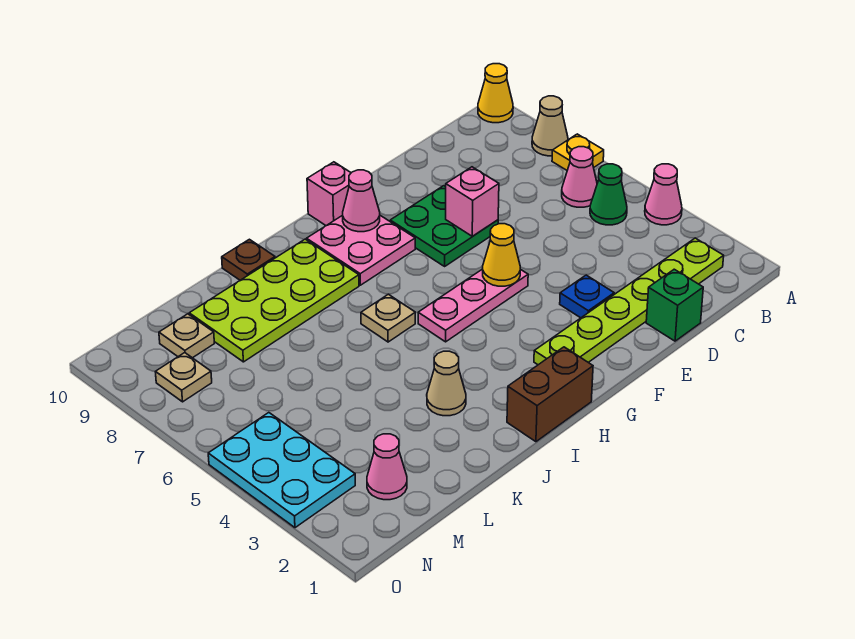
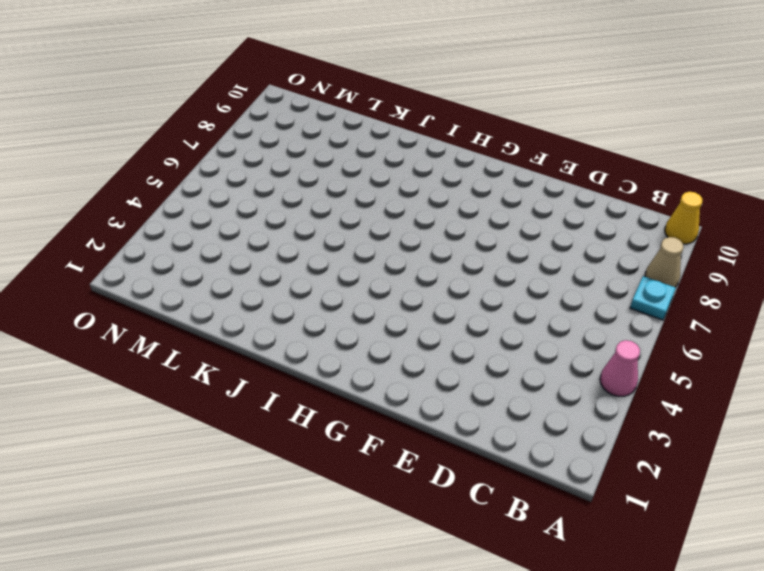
cyan 1x1 plate [630,276,676,320] -> yellow 1x1 plate [552,134,604,170]
none -> lime 1x6 plate [534,238,724,365]
none -> green 1x1 cone [590,164,627,225]
none -> pink 1x1 cone [562,147,597,207]

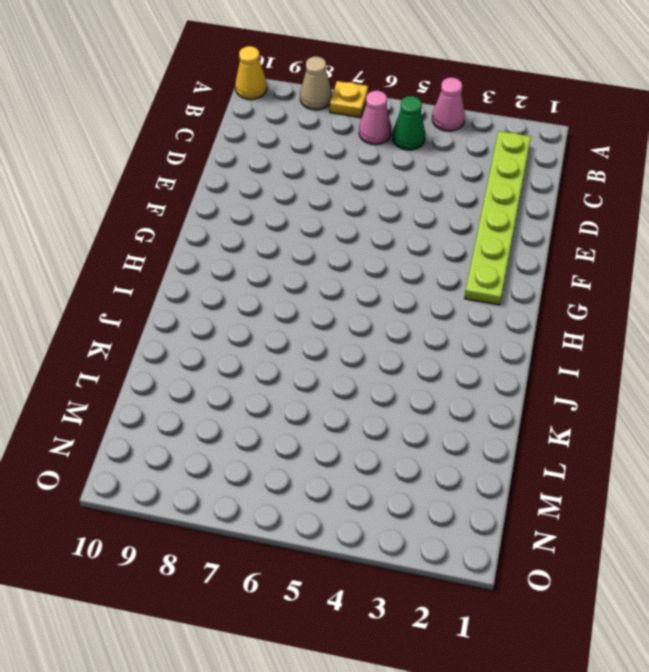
none -> green 1x1 brick [646,269,703,341]
none -> blue 1x1 plate [560,275,614,318]
none -> green 2x2 plate [390,186,498,266]

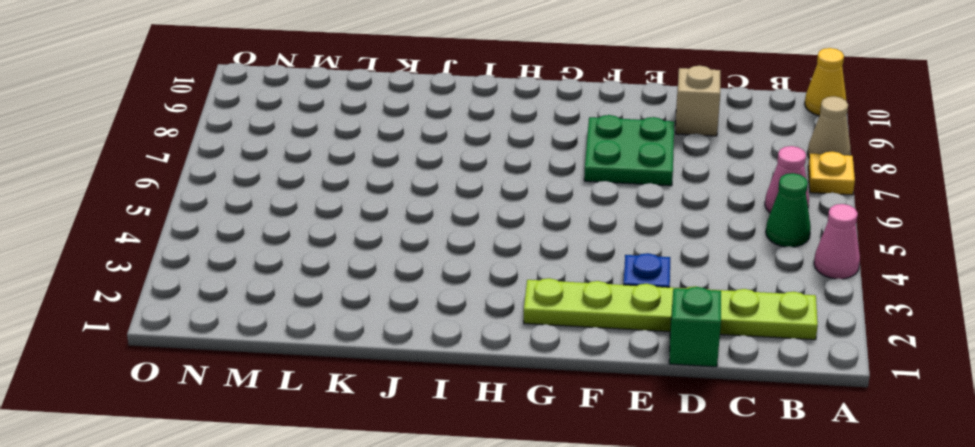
tan 1x1 brick [675,66,720,136] -> none
none -> pink 1x3 plate [418,269,528,342]
none -> pink 2x2 plate [307,215,415,285]
none -> pink 1x1 brick [307,162,351,226]

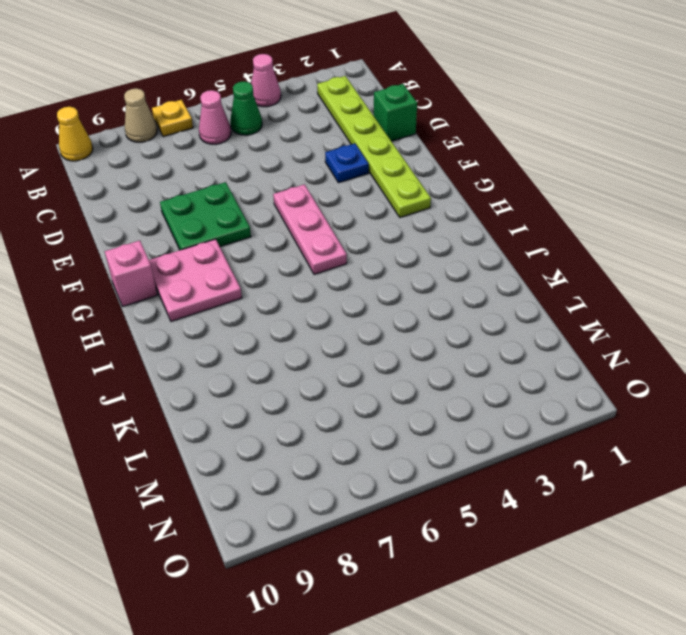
none -> brown 1x2 brick [507,347,593,442]
none -> tan 1x1 plate [361,294,415,342]
none -> lime 2x4 plate [189,239,359,362]

